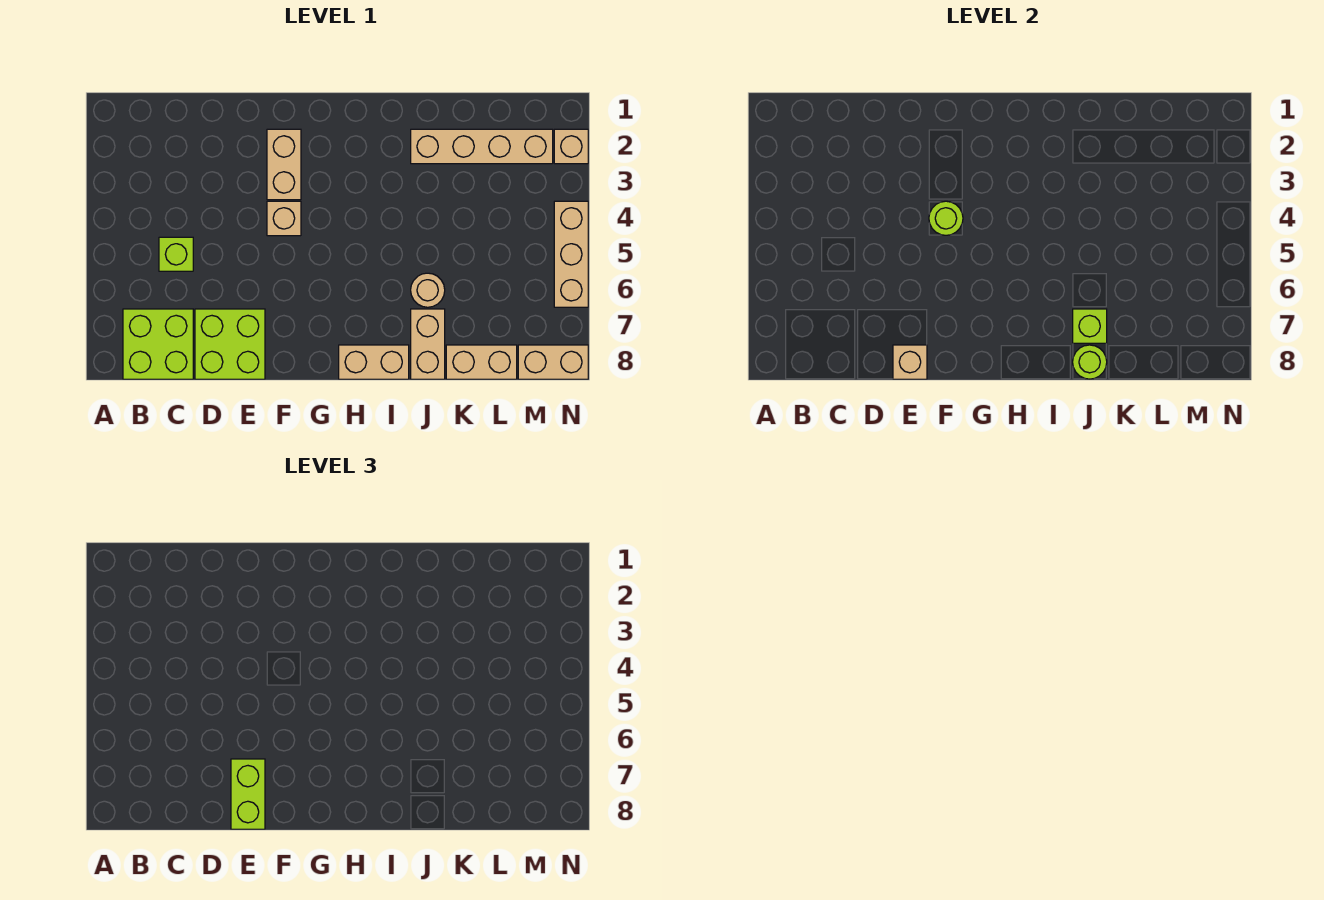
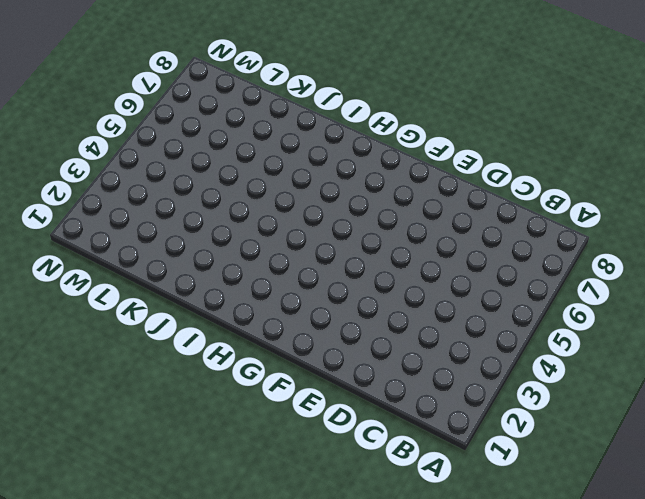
none -> lime 2x2 brick [123,309,193,379]
none -> lime 1x1 brick [159,237,193,271]
none -> lime 2x2 brick [195,309,265,379]

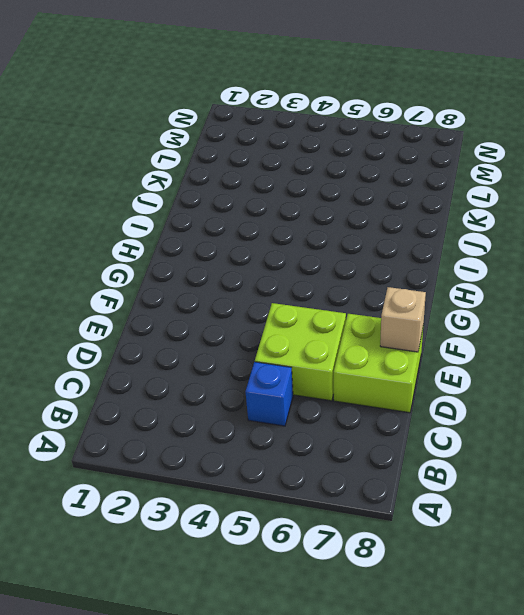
blue 1x1 brick [246,362,293,426] -> lime 1x1 brick [159,237,193,271]
lime 2x2 brick [255,303,346,401] -> lime 2x2 brick moved to [123,309,193,379]
none -> tan 1x2 brick [267,129,301,200]
none -> tan 1x1 brick [267,201,301,236]
none -> tan 1x2 brick [339,345,409,379]

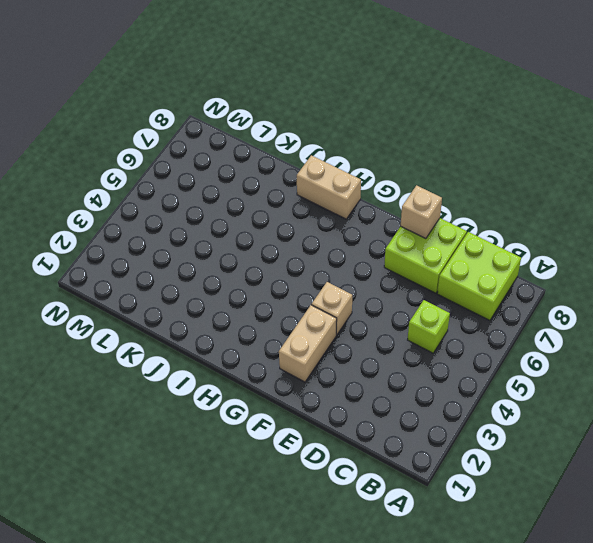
none -> tan 1x4 brick [411,129,553,164]
none -> tan 1x1 round brick [411,273,445,307]
none -> tan 1x2 brick [411,309,445,379]

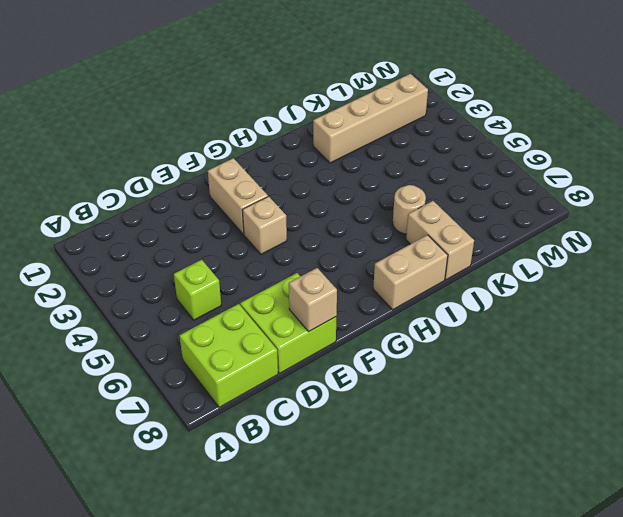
none -> tan 1x2 brick [446,345,517,379]
none -> tan 1x2 brick [518,345,588,379]
none -> tan 1x1 brick [554,129,588,164]

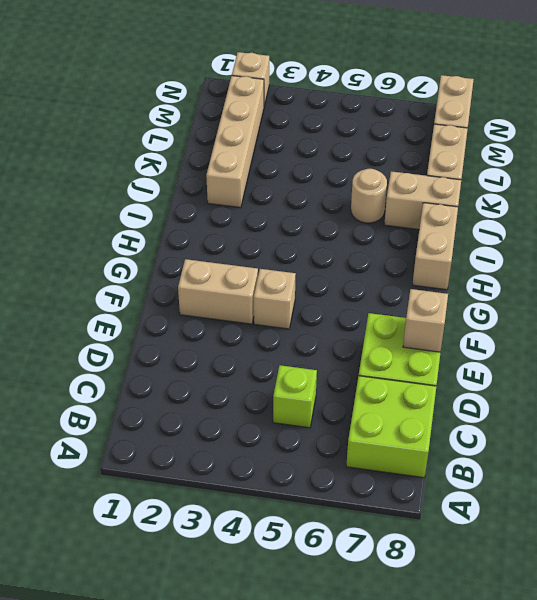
none -> tan 1x3 brick [554,201,588,307]
none -> lime 1x1 round brick [929,201,963,235]
none -> lime 1x1 brick [1073,309,1107,343]

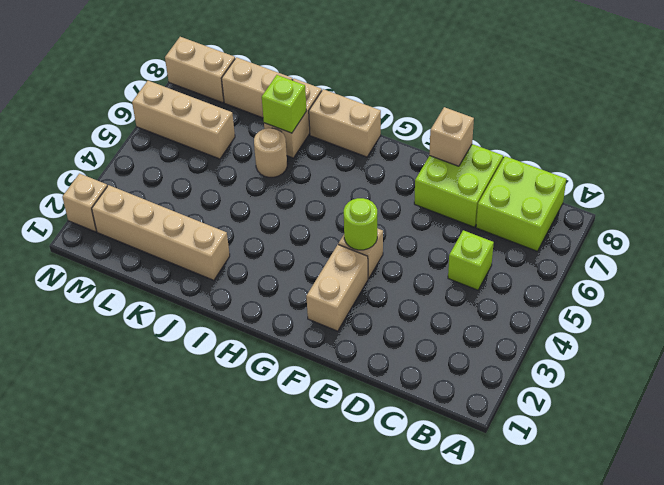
tan 1x3 brick [132,81,235,159] -> tan 1x3 brick turned to [554,201,588,307]
none -> lime 1x1 round brick [1073,345,1107,379]
none -> lime 1x2 brick [231,759,265,829]

